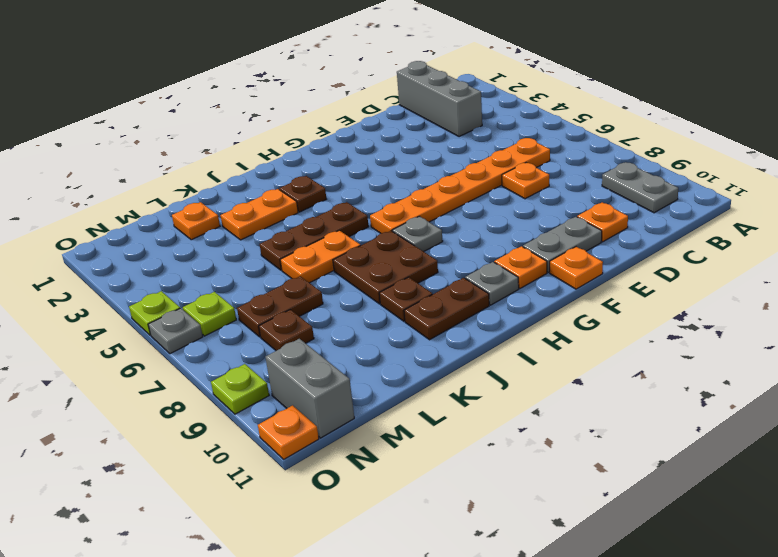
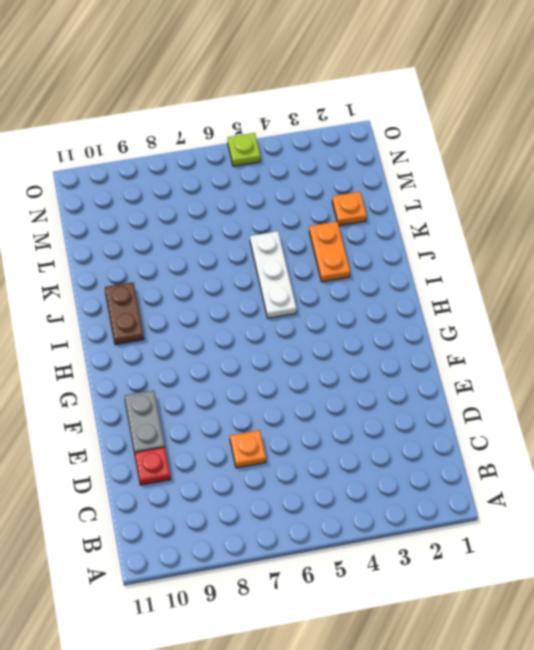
red 1x1 plate [135,447,171,485] -> orange 1x1 plate [577,202,628,242]
white 1x3 plate [250,231,297,318] -> brown 1x3 plate [260,202,369,270]
none -> grey 1x2 plate [602,162,678,213]
none -> grey 1x3 brick [397,61,482,137]
none -> orange 1x6 plate [370,138,550,233]

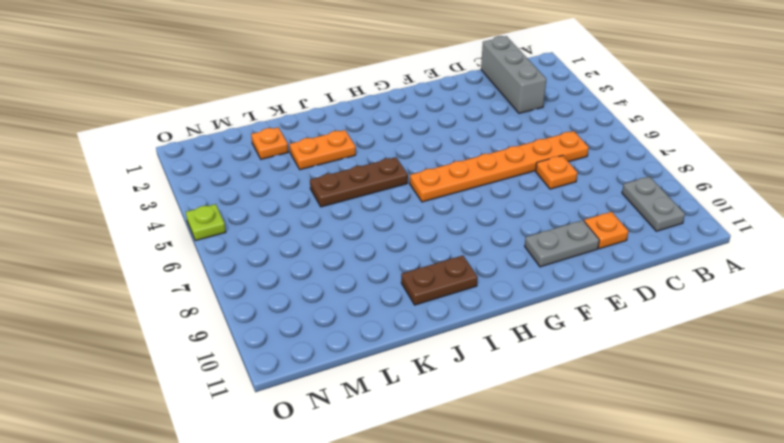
none -> orange 1x1 plate [550,247,603,289]
none -> orange 1x1 plate [494,246,547,289]
none -> grey 1x1 plate [392,216,443,252]

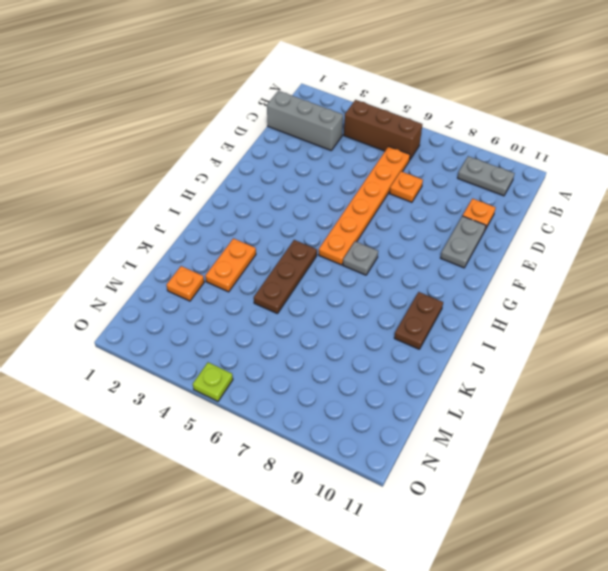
brown 1x3 brick [344,100,422,159] -> none
none -> orange 1x1 plate [550,247,603,289]
none -> orange 1x1 plate [494,246,547,289]
none -> grey 1x1 plate [465,262,519,305]

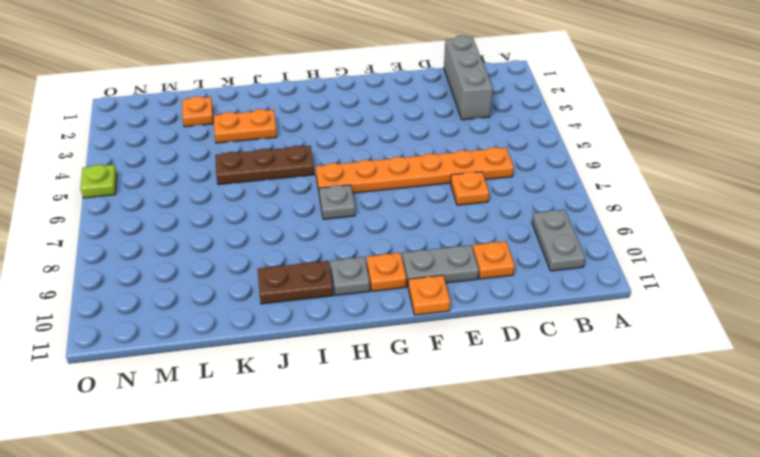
none -> brown 1x1 plate [279,176,326,212]
none -> brown 2x2 plate [333,231,438,304]
none -> orange 1x2 plate [280,230,361,283]

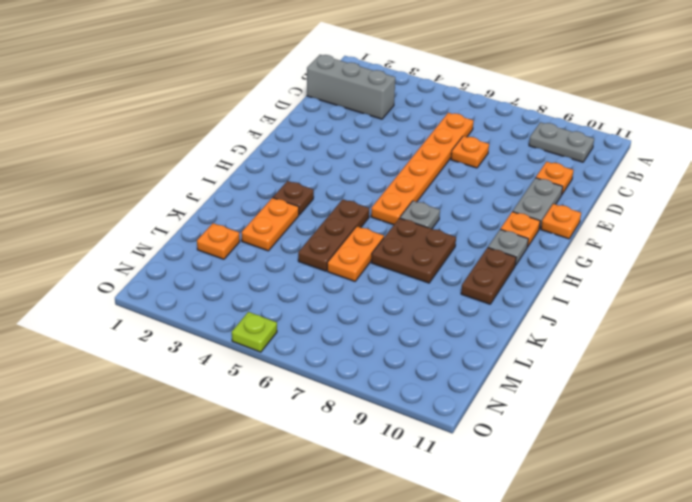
none -> brown 1x1 plate [379,277,432,321]
none -> brown 1x2 plate [237,276,323,337]
none -> brown 1x1 plate [259,310,314,351]

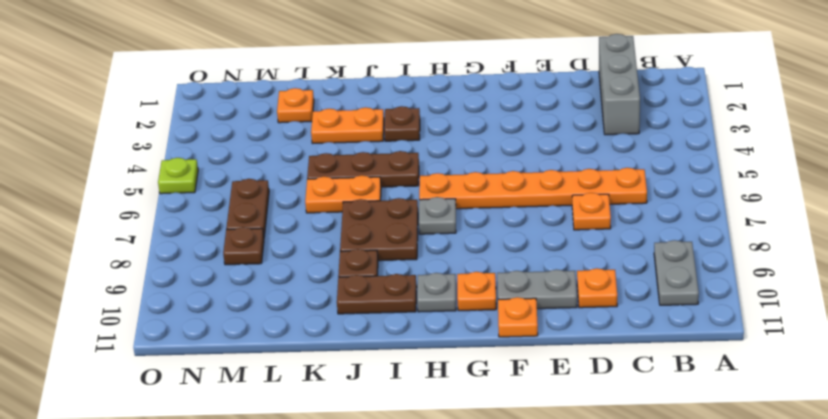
brown 1x2 plate [226,179,269,237] -> brown 1x2 plate turned to [237,276,323,337]
none -> lime 1x1 plate [183,292,236,336]
none -> grey 1x2 brick [265,339,354,438]
none -> grey 1x1 plate [148,308,203,354]

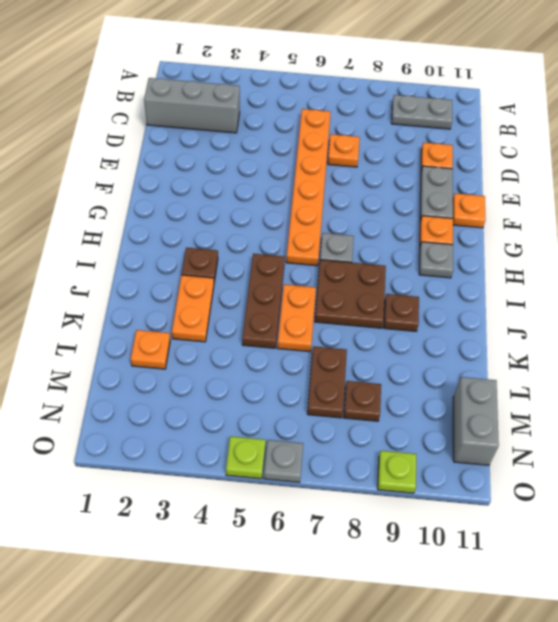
grey 1x2 brick [453,377,499,465] -> grey 1x2 brick turned to [265,339,354,438]
none -> brown 1x2 plate [404,278,489,340]
none -> lime 1x1 plate [183,292,236,336]
none -> orange 1x1 plate [258,405,319,459]

